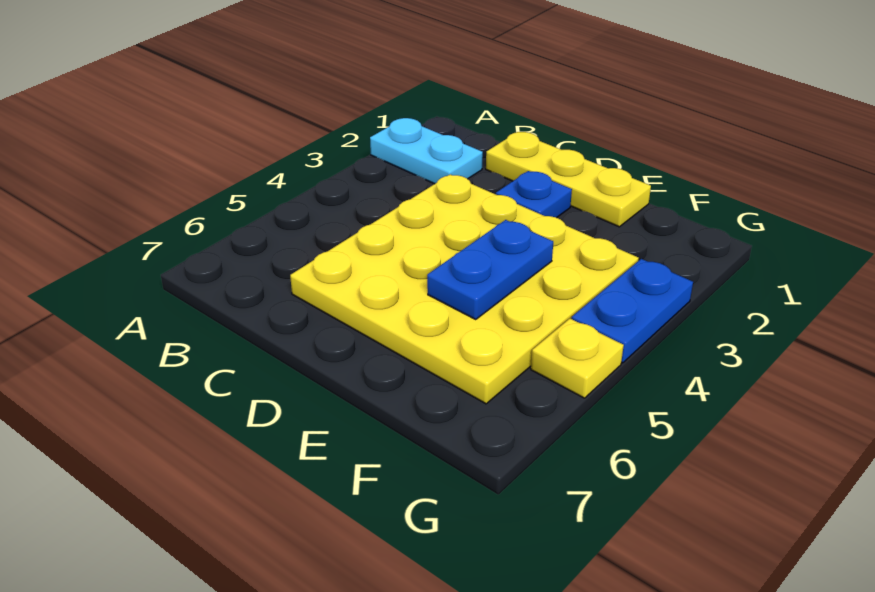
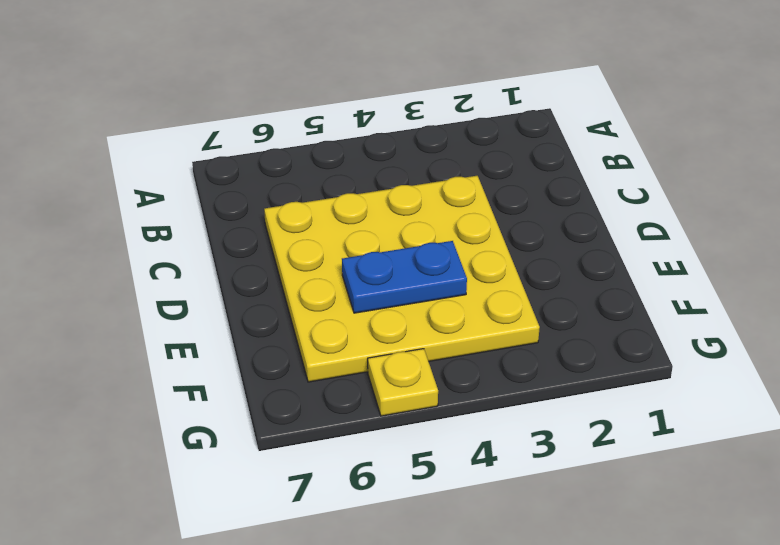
none -> cyan 1x2 plate [370,118,483,184]
none -> yellow 1x3 plate [486,132,651,227]

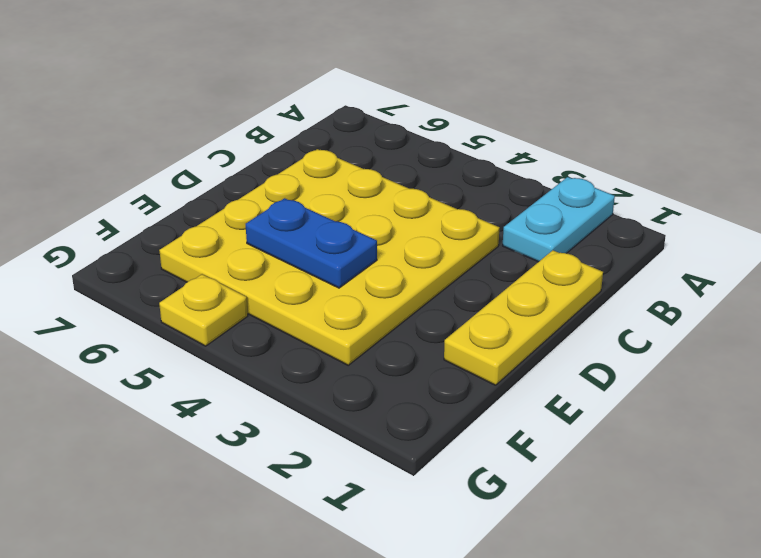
none -> blue 1x1 plate [496,171,572,218]
none -> blue 1x2 plate [572,259,693,363]

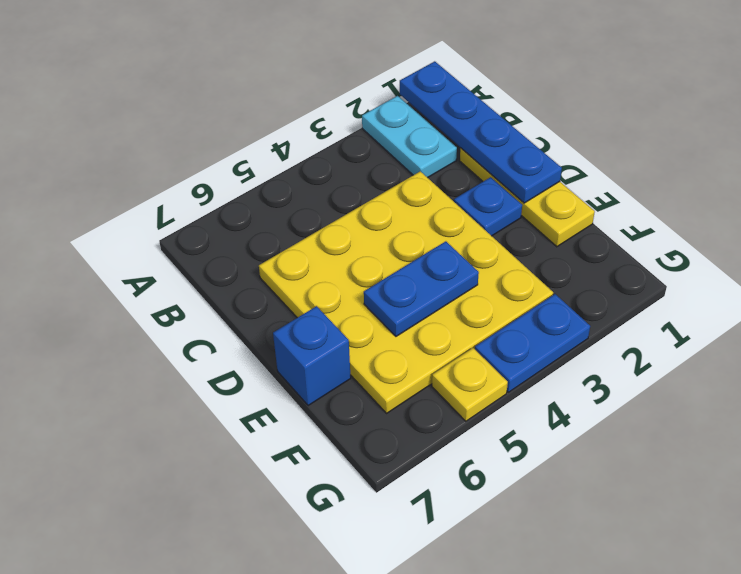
blue 1x4 plate [400,61,562,203] -> none
blue 1x1 brick [273,306,351,406] -> none

